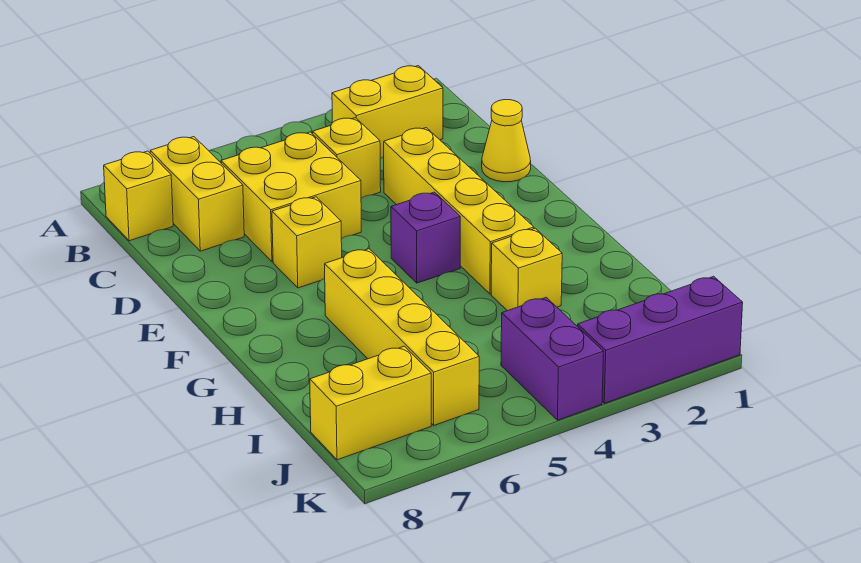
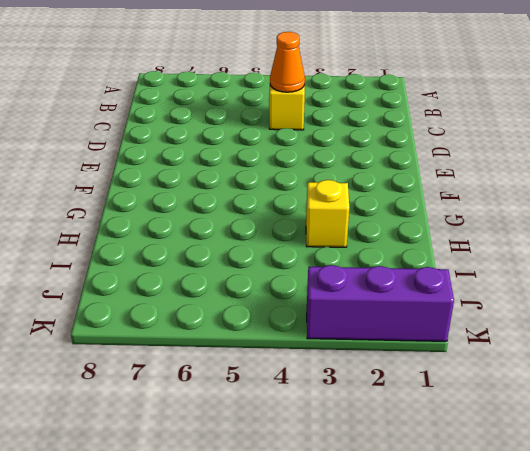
orange 1x1 cone [270,32,305,92] -> none
none -> yellow 1x2 brick [332,66,443,158]
none -> yellow 1x2 brick [150,137,244,251]
none -> yellow 1x1 brick [104,151,173,241]

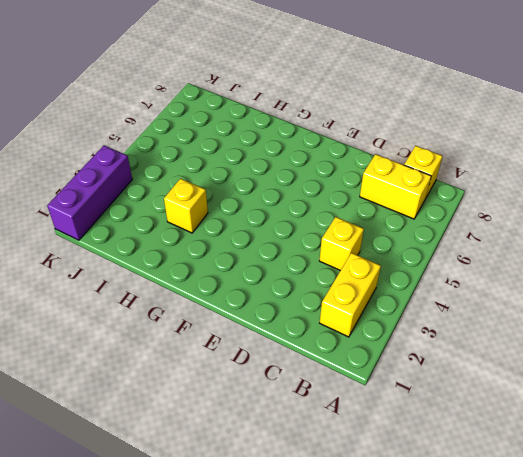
none -> yellow 2x2 brick [221,132,361,262]
none -> yellow 1x1 cone [482,100,531,182]
none -> yellow 1x4 brick [384,128,534,294]

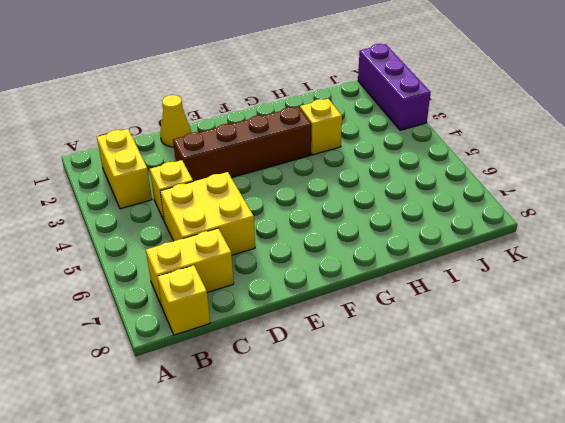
brown 1x4 brick [173,107,311,181] -> yellow 1x4 brick [384,128,534,294]
none -> yellow 1x1 brick [272,197,342,288]
none -> purple 1x1 brick [391,192,460,283]
none -> yellow 1x4 brick [325,249,479,425]

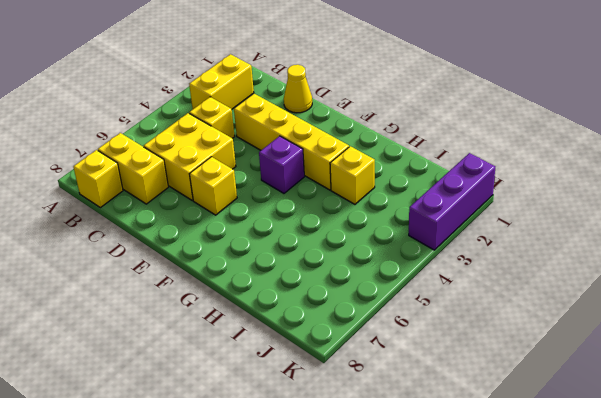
none -> yellow 1x4 brick [325,249,479,425]
none -> purple 1x2 brick [501,298,604,420]
none -> yellow 1x2 brick [310,346,431,460]

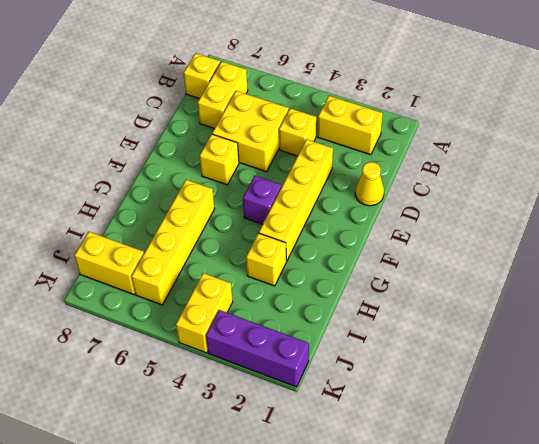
yellow 1x2 brick [176,273,233,353] -> purple 1x2 brick [501,298,604,420]

